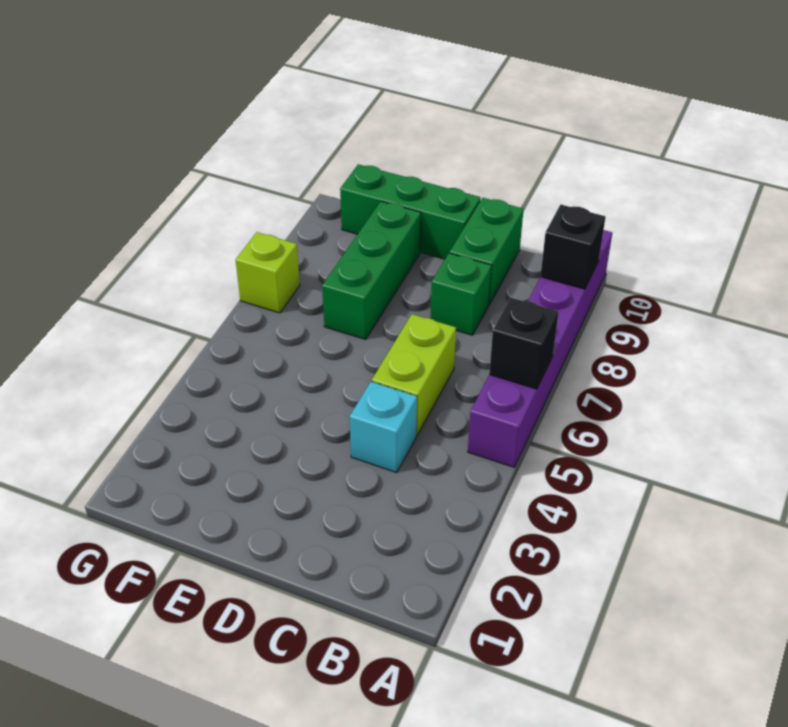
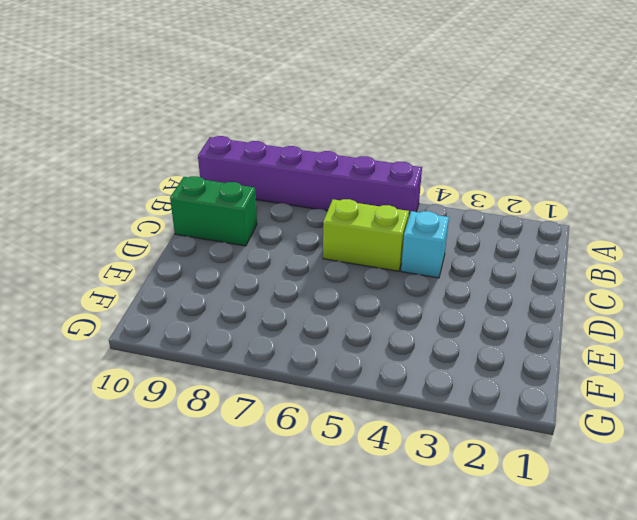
none -> green 1x1 brick [431,253,492,335]
none -> green 1x3 brick [340,164,480,259]

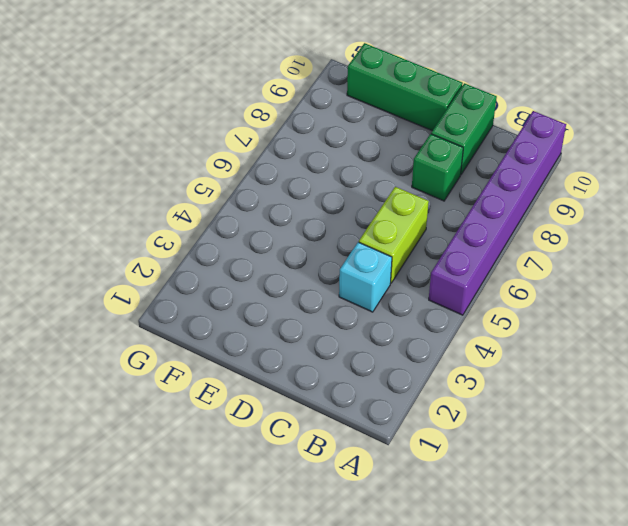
none -> green 1x3 brick [322,201,421,340]
none -> lime 1x1 brick [236,232,300,313]

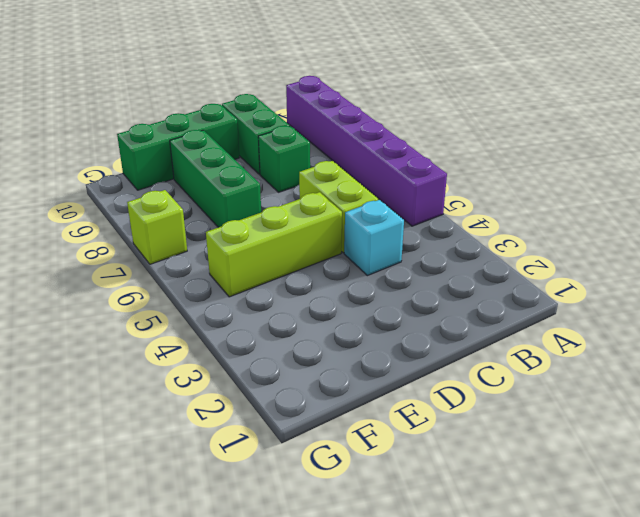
lime 1x3 brick [206,192,342,297] -> none
none -> black 1x1 brick [489,298,559,389]
none -> black 1x1 brick [540,205,605,289]

